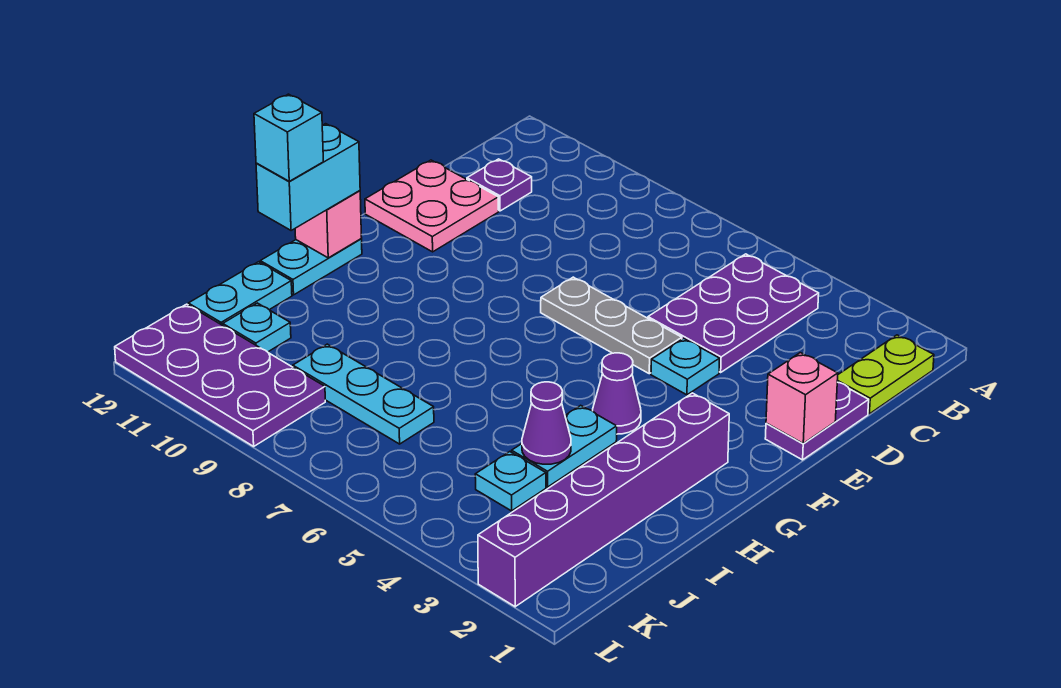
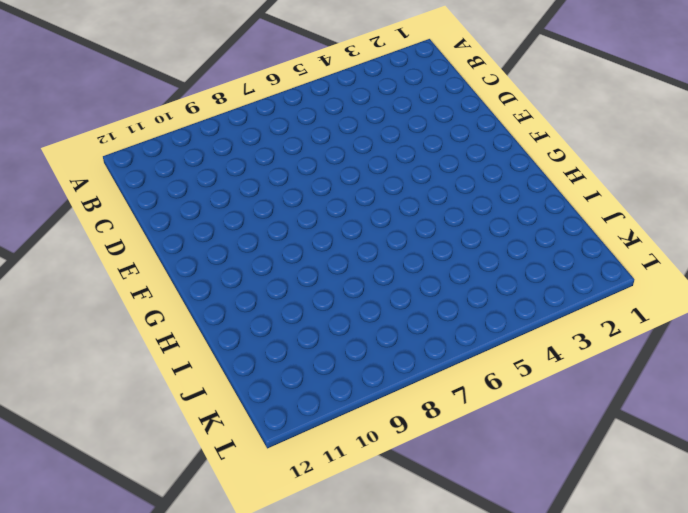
none -> lime 1x2 plate [837,335,934,414]
none -> purple 2x3 plate [648,254,819,372]
none -> purple 1x1 plate [467,159,532,211]

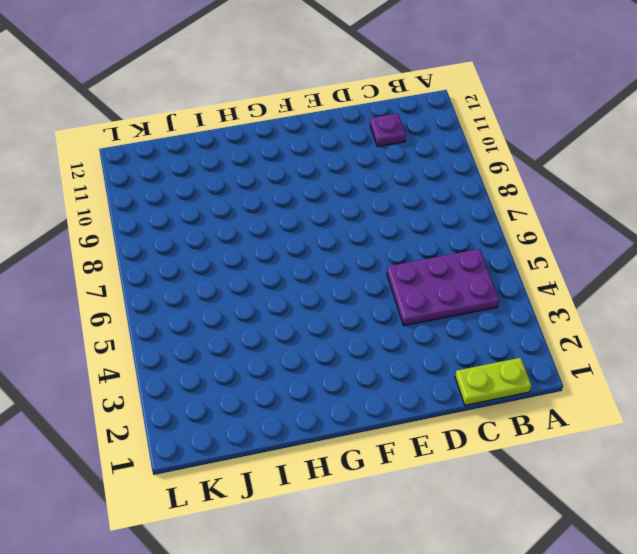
none -> purple 1x2 plate [765,382,869,460]
none -> pink 2x2 plate [365,160,499,252]
none -> cyan 1x1 plate [651,338,720,395]

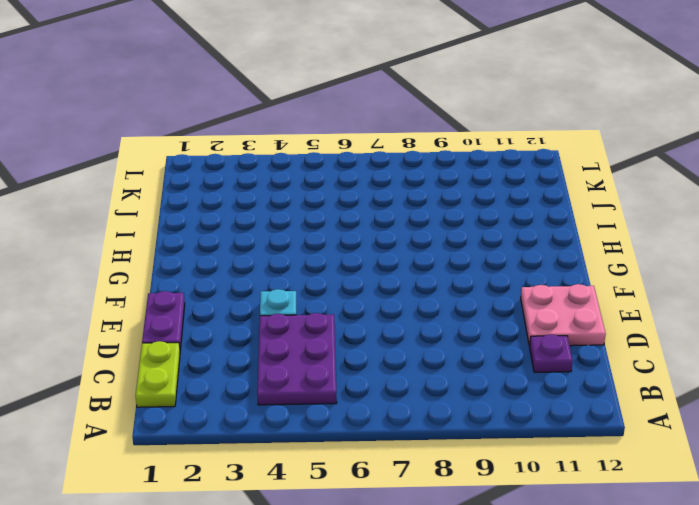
none -> grey 1x3 plate [541,277,682,374]
none -> purple 1x6 brick [478,393,729,607]
none -> purple 1x1 cone [593,353,641,434]

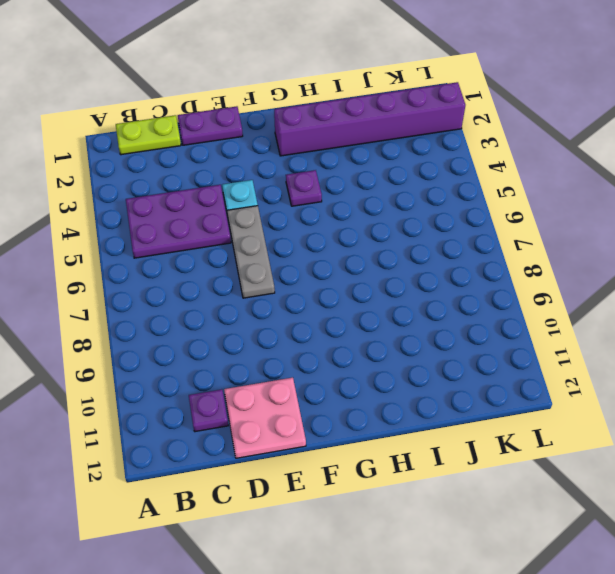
purple 1x1 plate [286,170,322,206] -> purple 1x1 cone [593,353,641,434]
none -> cyan 1x2 plate [260,239,362,295]
none -> cyan 1x2 plate [512,405,617,487]
none -> cyan 1x2 plate [188,262,292,325]

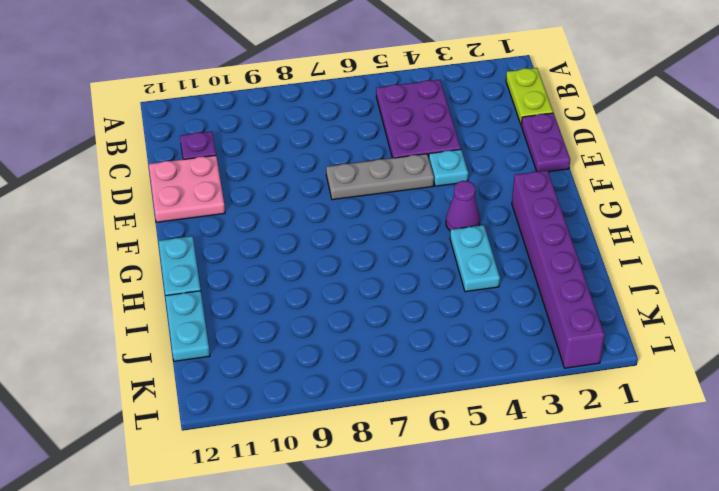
none -> cyan 1x1 plate [475,452,546,511]
none -> cyan 1x3 plate [293,344,434,444]
none -> cyan 1x1 plate [223,303,291,352]

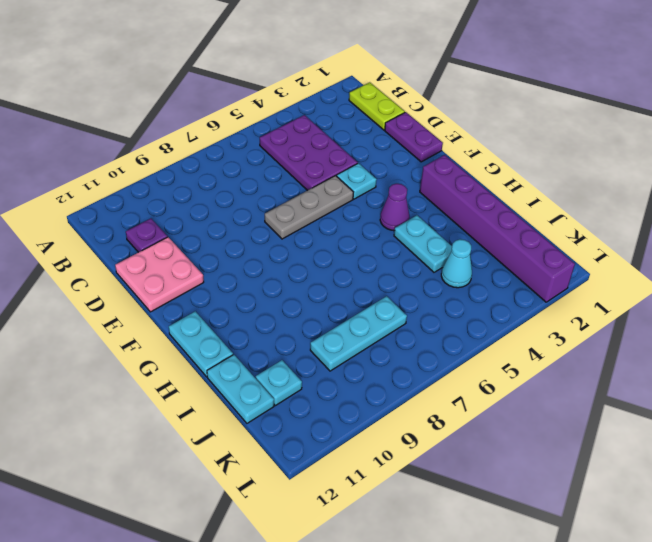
cyan 1x1 cone [441,239,472,288] -> cyan 1x1 plate [475,452,546,511]
none -> purple 2x4 plate [115,304,325,446]
none -> pink 1x1 brick [766,353,838,443]
none -> pink 1x1 brick [295,191,362,258]

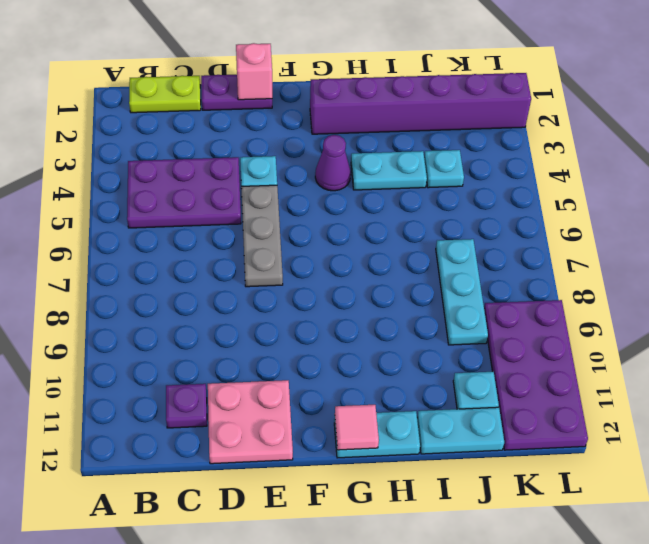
pink 1x1 tile [335,405,379,450] -> pink 1x1 brick [295,191,362,258]
none -> purple 1x1 cone [522,382,571,464]
none -> cyan 1x2 brick [256,124,360,231]
none -> cyan 1x1 brick [254,94,323,181]

